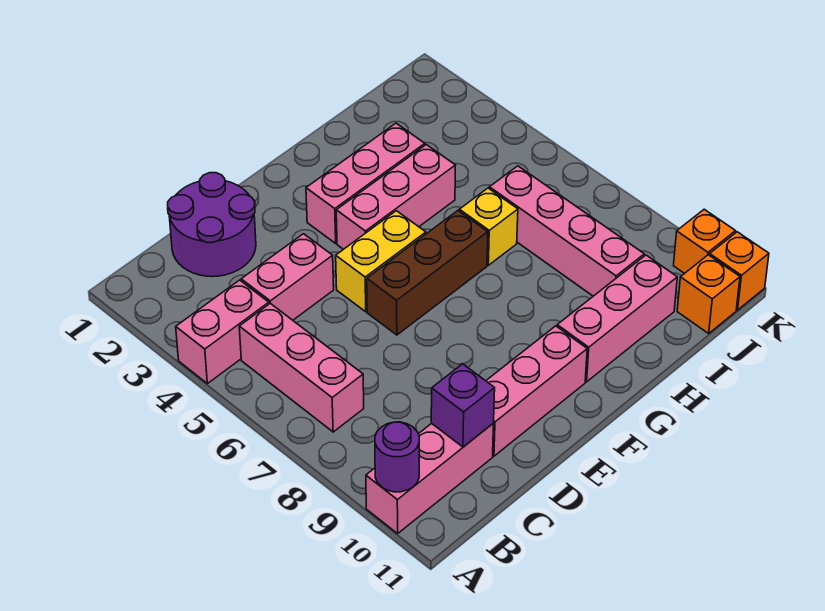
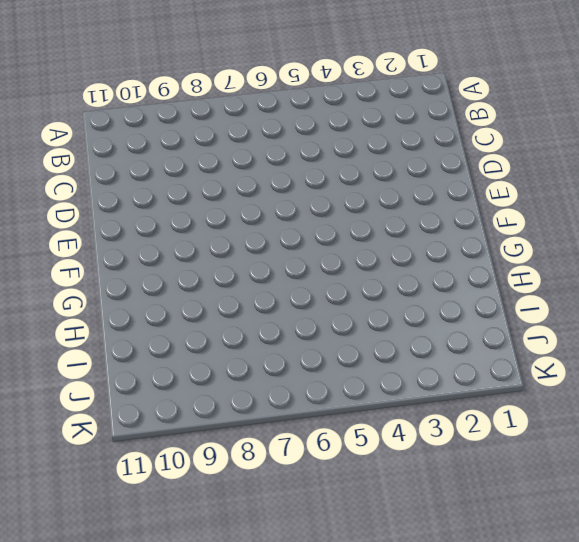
none -> pink 1x2 brick [176,280,269,384]
none -> pink 1x3 brick [366,423,494,533]
none -> pink 1x3 brick [239,303,364,432]

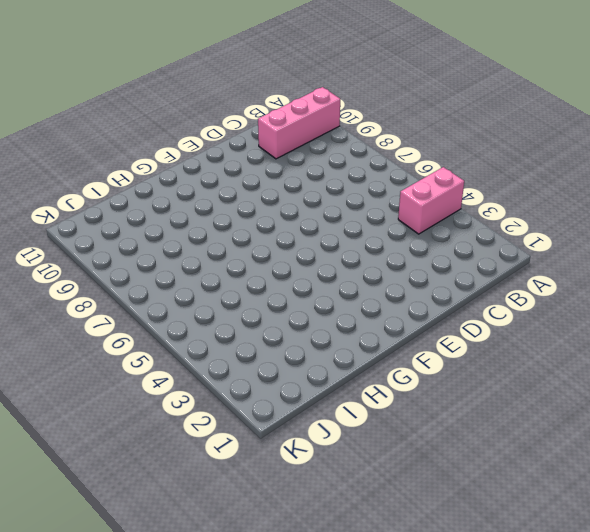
none -> pink 1x3 brick [239,303,364,432]
none -> purple 2x2 round brick [168,173,256,277]
none -> pink 1x2 brick [241,234,334,320]

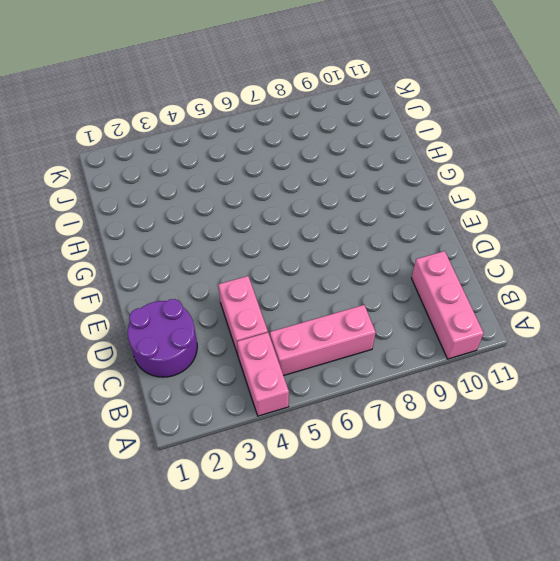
none -> pink 1x3 brick [486,326,587,456]
none -> yellow 1x2 brick [336,211,426,312]
none -> brown 1x3 brick [367,211,488,335]

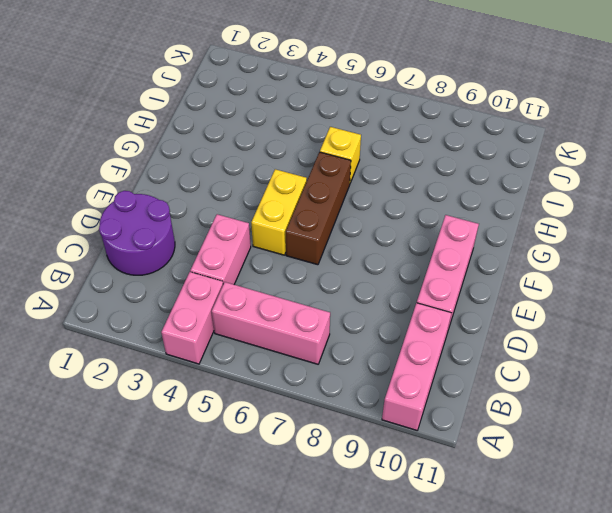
none -> pink 1x3 brick [306,123,425,243]
none -> pink 1x3 brick [336,145,456,249]
none -> pink 1x3 brick [557,255,677,382]

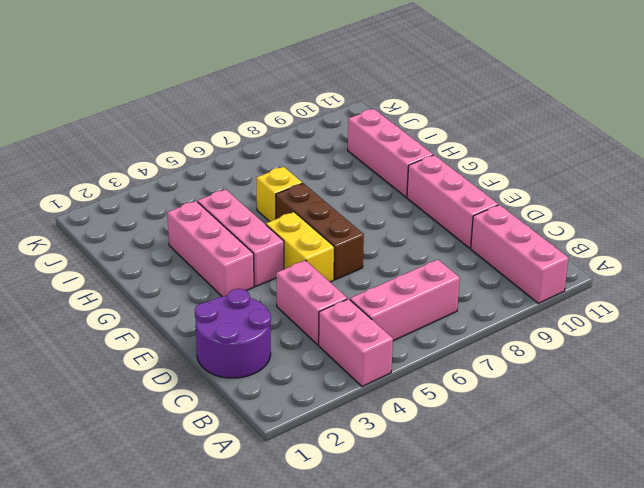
none -> pink 1x4 brick [489,166,644,296]
none -> orange 1x1 brick [677,255,740,333]
none -> orange 1x1 brick [673,209,735,273]

